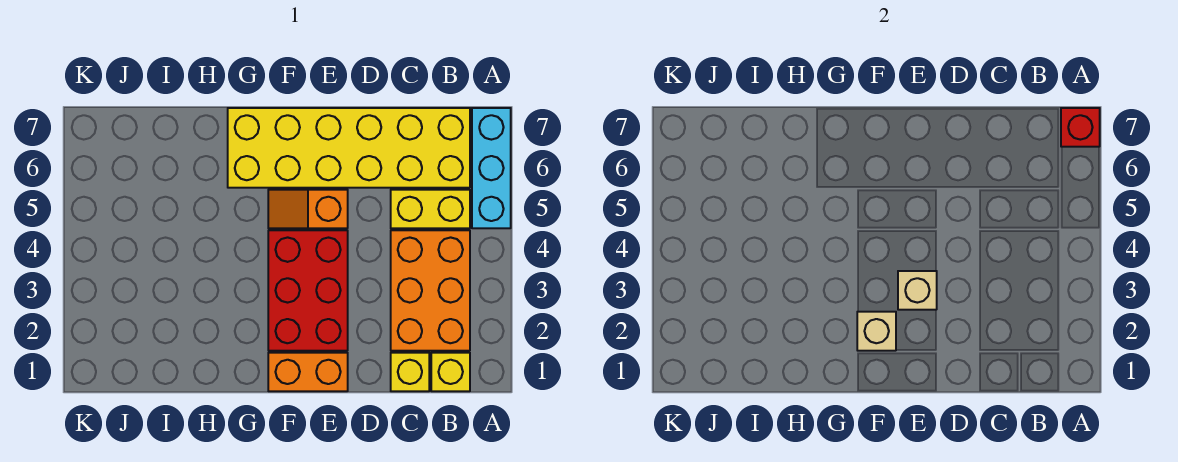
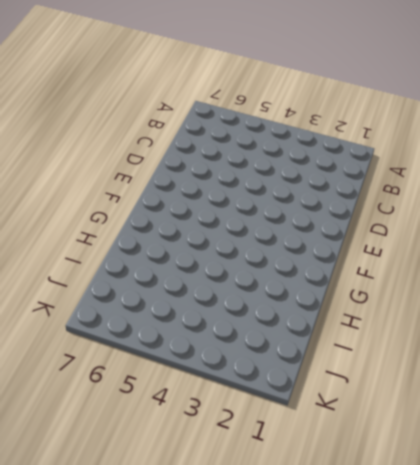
none -> cyan 1x3 brick [472,108,511,228]
none -> yellow 1x1 brick [431,353,470,391]
none -> orange 2x3 brick [391,230,470,351]

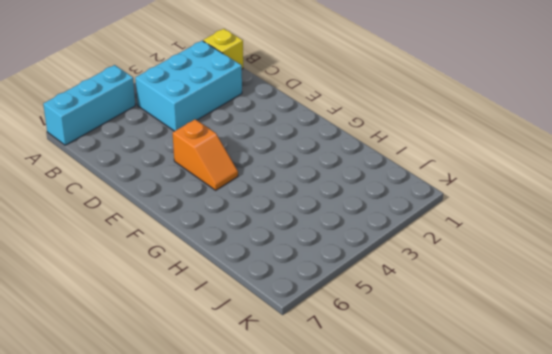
cyan 2x3 brick [135,41,242,131] -> orange 2x3 brick [391,230,470,351]
none -> yellow 1x2 brick [391,190,470,228]
none -> yellow 2x6 brick [228,108,470,188]
none -> yellow 1x1 brick [391,353,429,391]

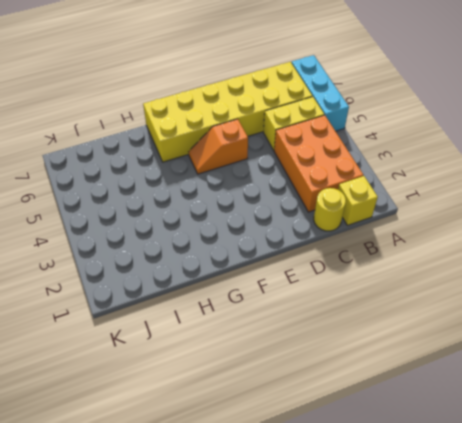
yellow 1x1 round brick [314,188,346,231] -> yellow 1x1 brick [391,353,429,391]
none -> orange 1x2 brick [268,353,348,391]
none -> red 2x3 brick [268,230,348,351]
none -> red 1x1 brick [1061,108,1100,147]

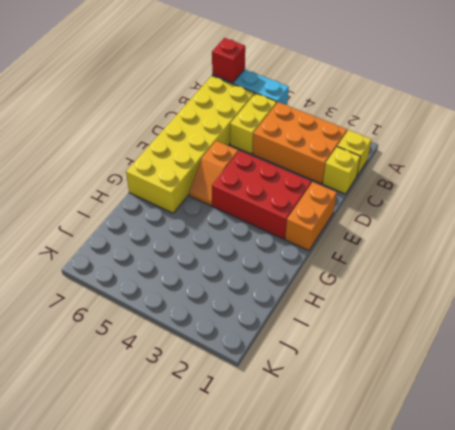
none -> tan 1x1 brick [898,271,937,310]
none -> tan 1x1 brick [857,312,896,351]

